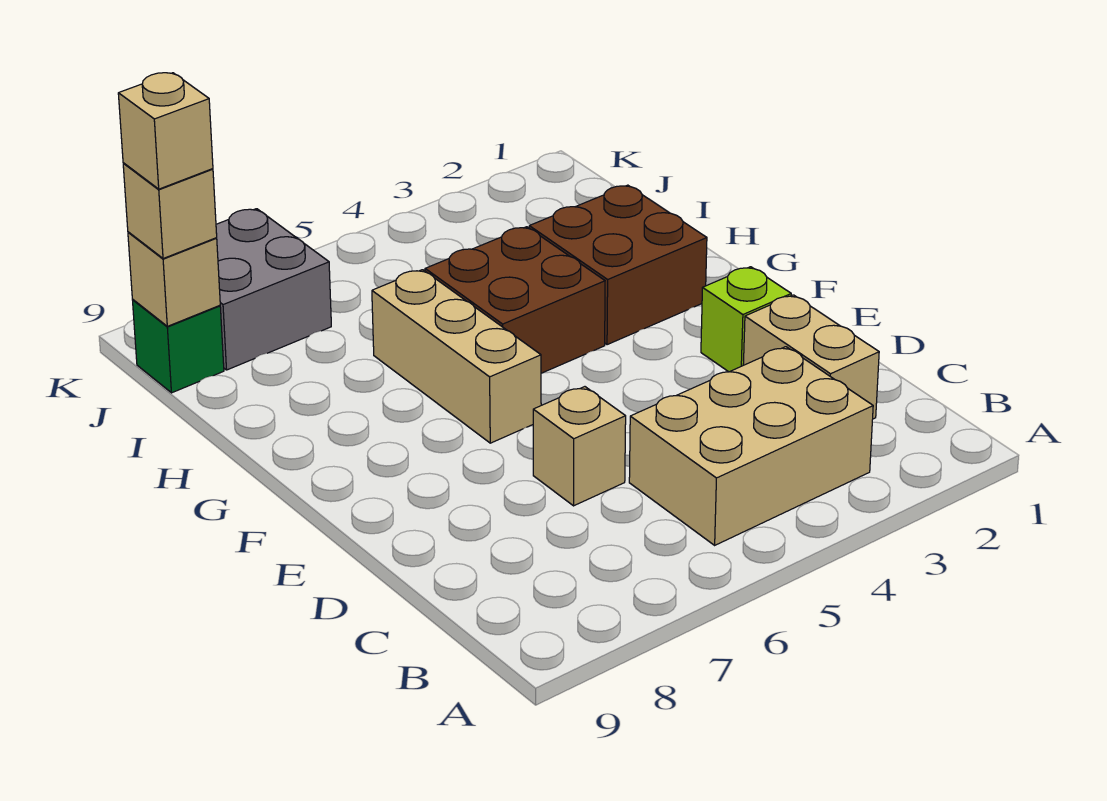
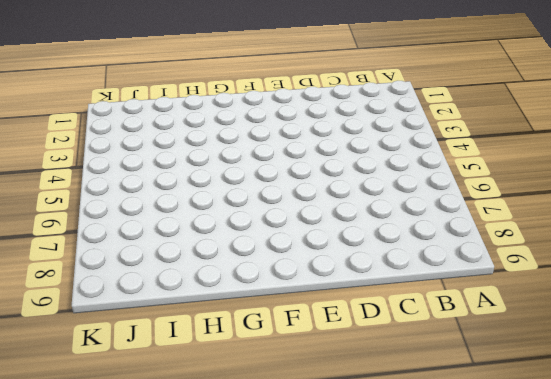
none -> tan 2x3 brick [629,347,873,545]
none -> tan 1x2 brick [743,295,879,419]
none -> tan 1x1 brick [533,387,626,506]

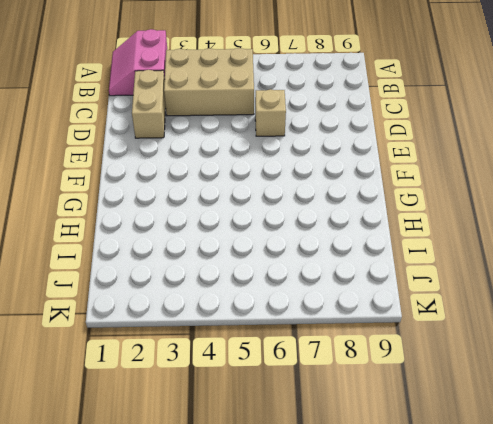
pink 2x2 slope [109,29,167,96] -> none
none -> lime 1x1 brick [701,267,791,372]
none -> tan 1x3 brick [372,270,541,443]
none -> brown 2x2 brick [529,185,707,345]

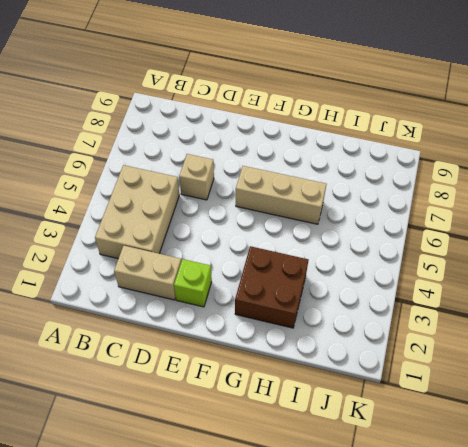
none -> brown 2x2 brick [425,227,605,373]
none -> grey 2x2 brick [216,209,331,370]
none -> green 1x1 brick [133,300,224,393]

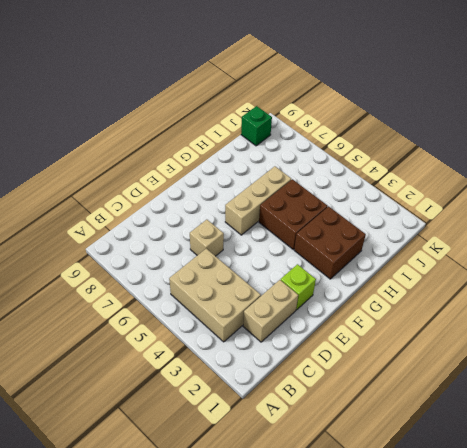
none -> grey 2x2 brick [216,209,331,370]
none -> tan 1x1 brick [128,232,220,326]
none -> tan 1x1 brick [123,163,217,259]

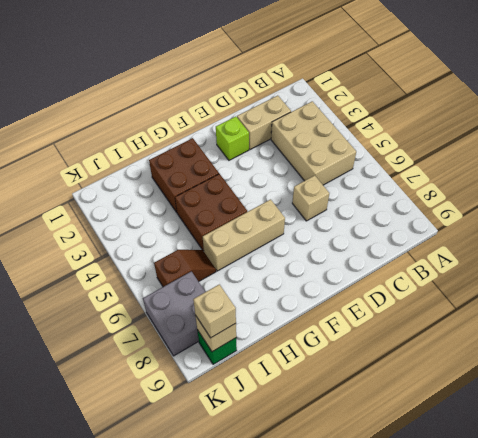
brown 1x2 slope [154,250,216,287] -> none
none -> tan 1x1 brick [118,73,213,189]

